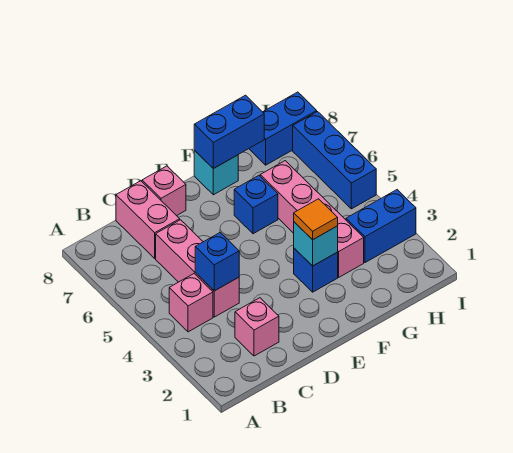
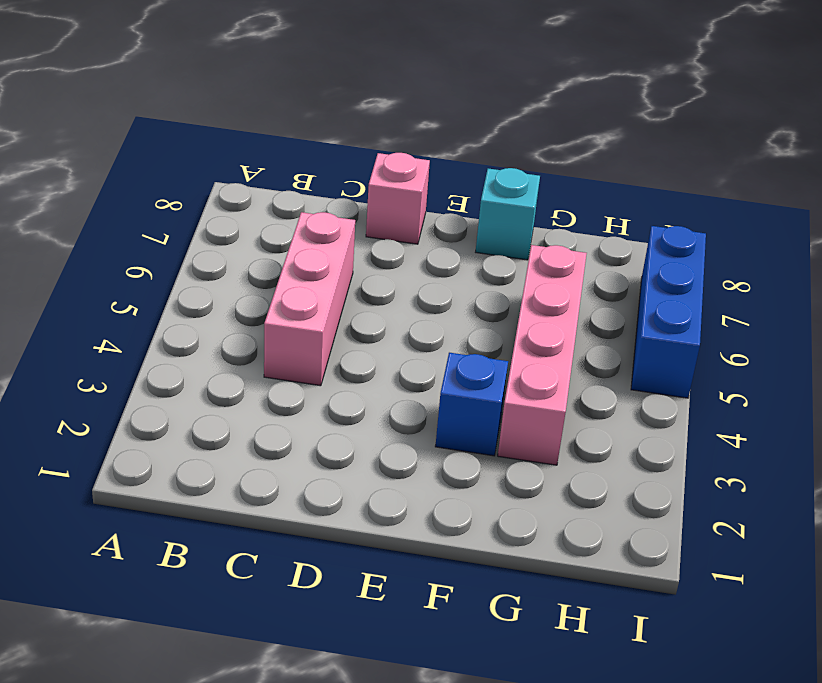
none -> pink 1x1 brick [169,274,213,332]
none -> pink 1x1 brick [235,298,279,356]
none -> pink 1x2 brick [116,181,180,258]

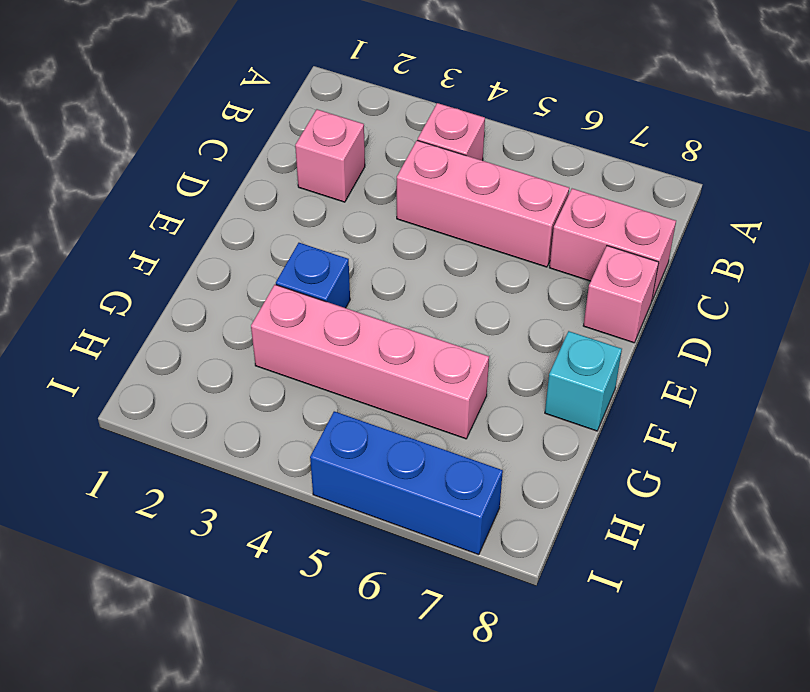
none -> blue 1x1 brick [234,176,278,234]
none -> blue 1x2 brick [346,190,416,263]
none -> blue 1x2 brick [249,92,317,165]

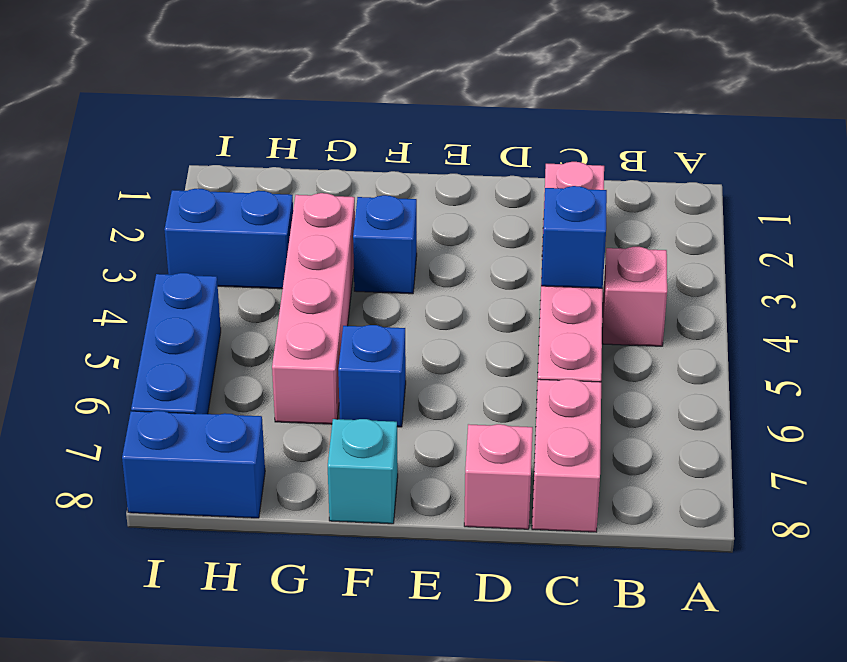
none -> cyan 1x1 brick [294,222,338,266]
none -> blue 1x2 brick [194,95,264,169]
none -> orange 1x1 tile [294,199,338,240]

